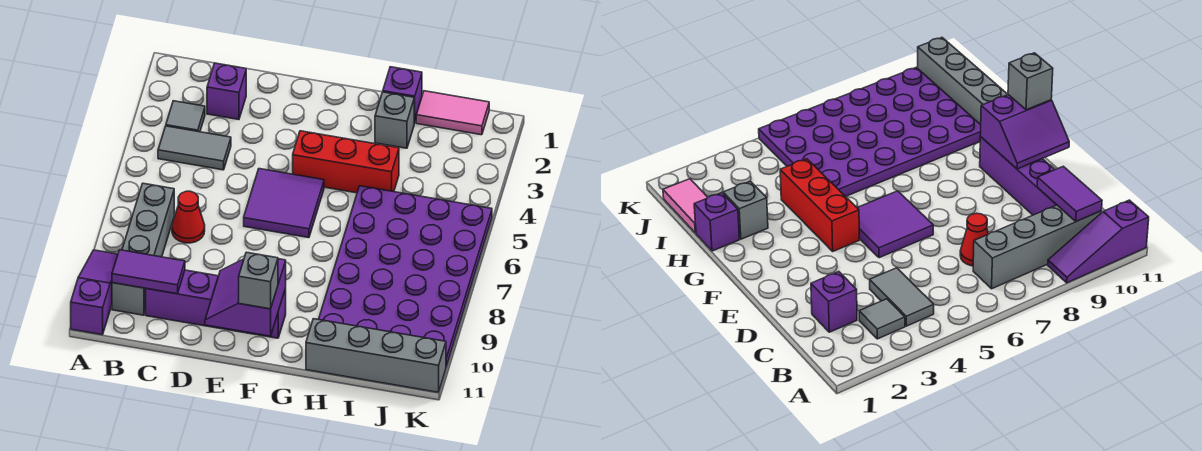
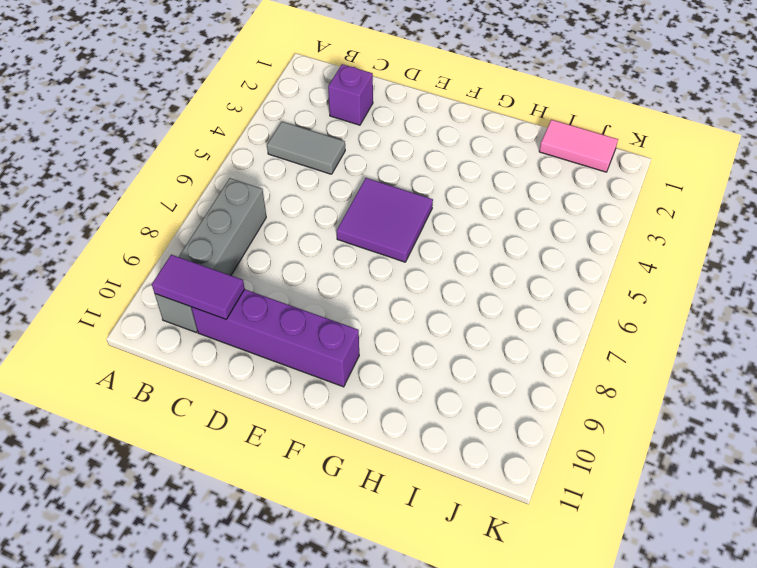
none -> purple 1x3 slope [71,250,118,335]
none -> grey 1x1 tile [166,101,205,132]
none -> red 1x1 cone [172,191,205,243]

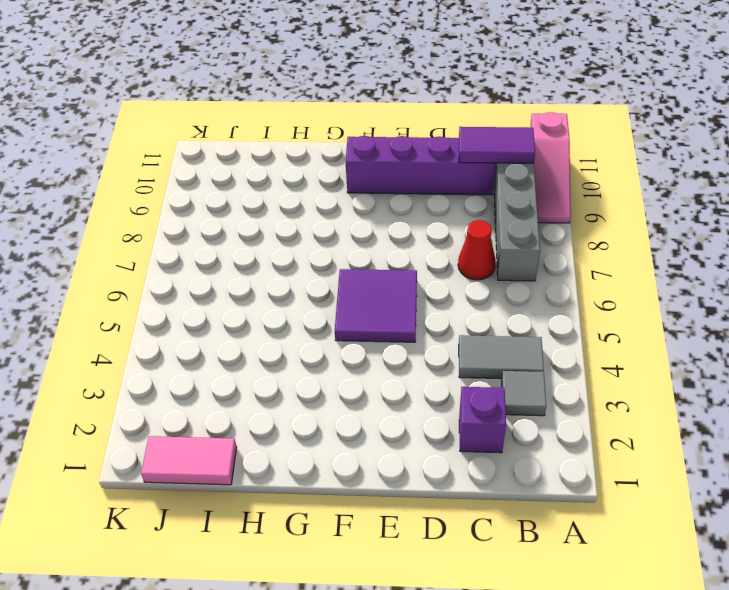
pink 1x3 slope [530,112,571,223] -> purple 1x3 slope [71,250,118,335]
none -> red 1x3 brick [293,131,399,193]
none -> purple 1x1 brick [383,67,422,123]
none -> grey 1x1 brick [375,92,414,148]

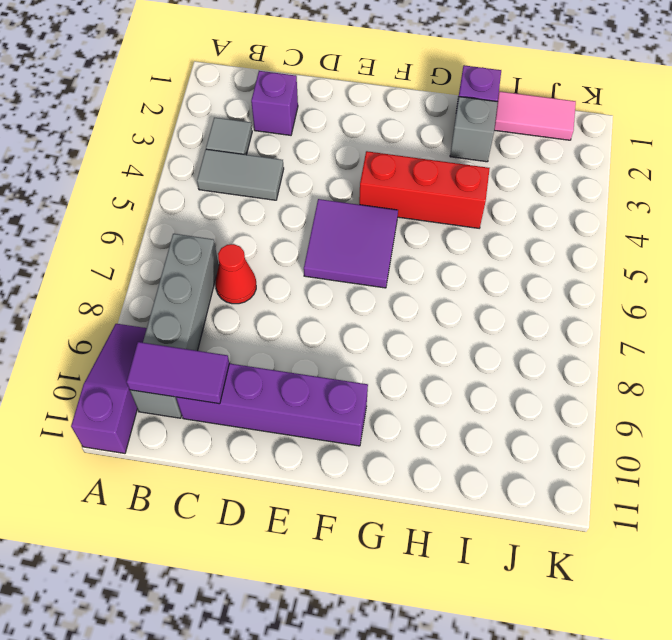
none -> purple 4x6 plate [319,186,492,367]
none -> grey 1x4 brick [306,319,446,392]
none -> purple 2x2 slope [205,259,286,336]

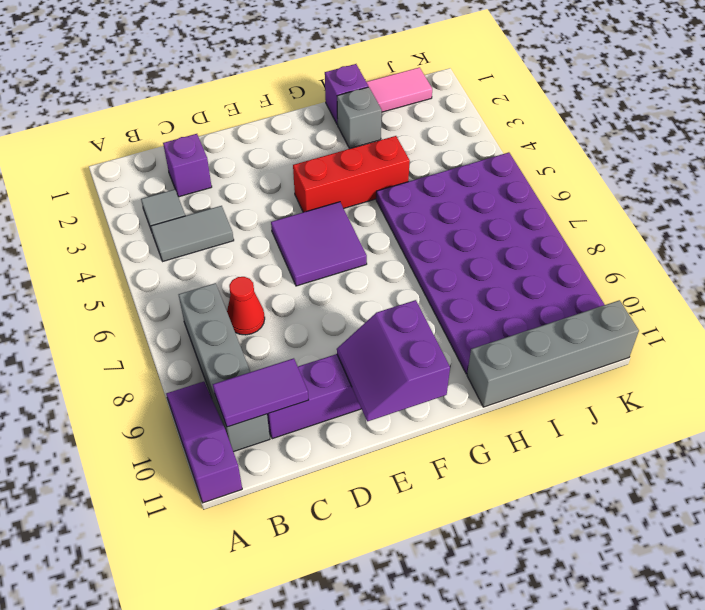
none -> grey 1x1 brick [239,252,278,309]

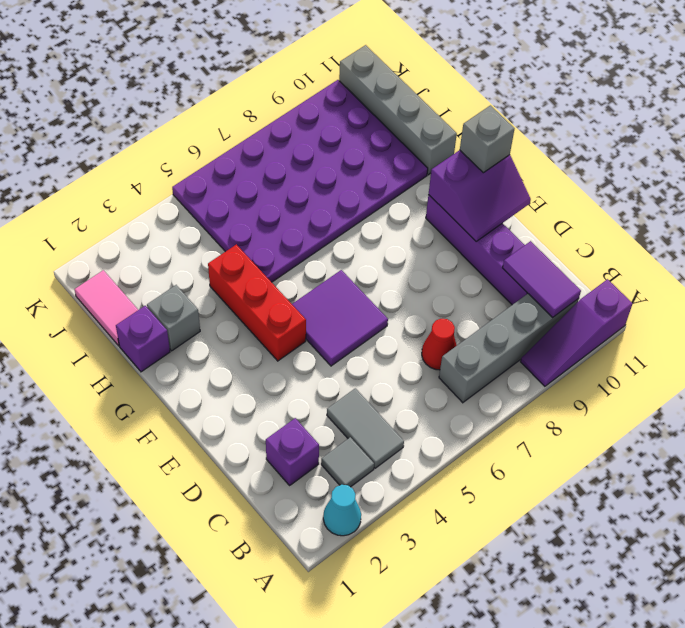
cyan 1x1 cone [323,485,361,536] -> none

